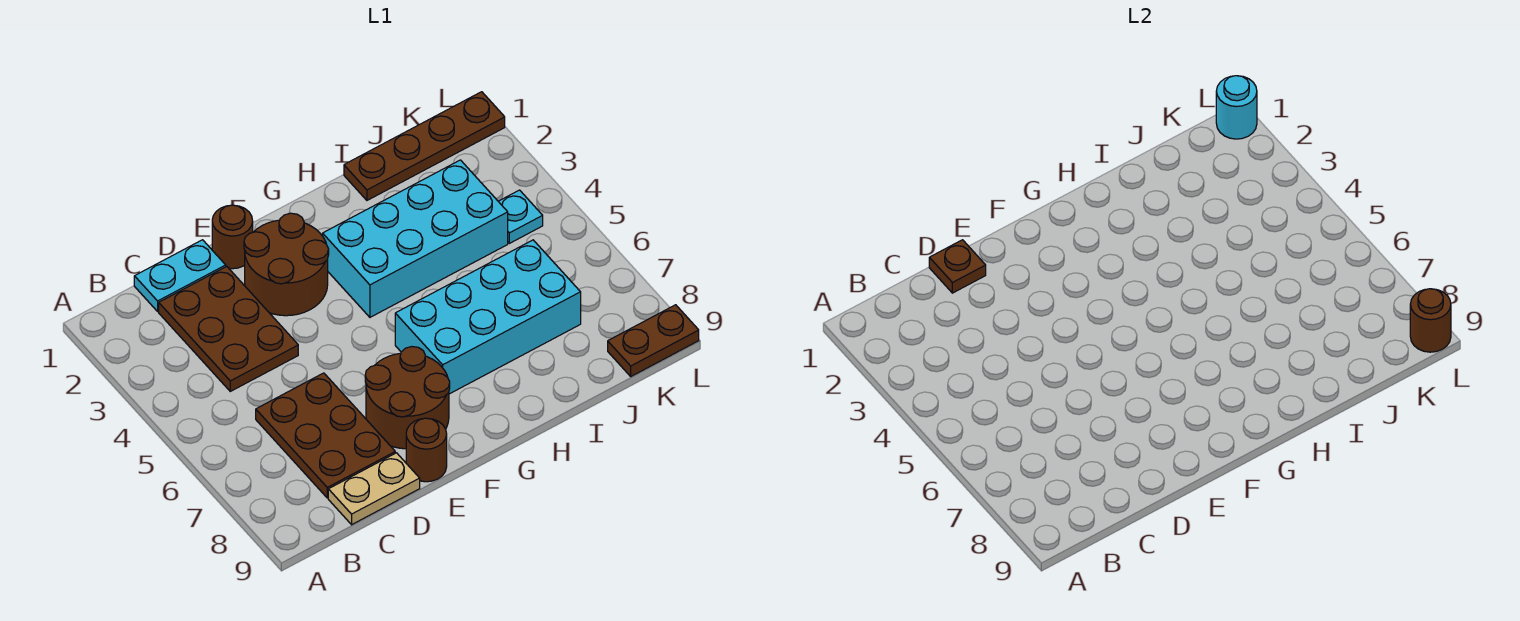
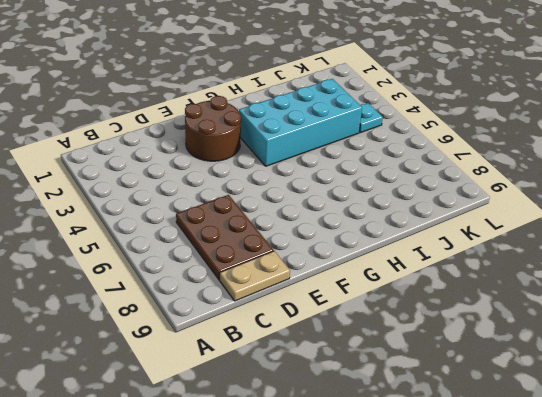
none -> cyan 1x2 plate [134,240,226,311]
none -> brown 2x3 plate [159,266,298,391]
none -> brown 1x1 round brick [212,205,253,269]

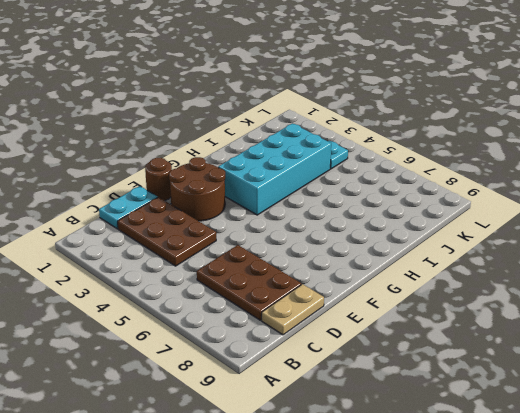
none -> brown 2x2 round brick [365,347,450,449]
none -> brown 1x1 round brick [406,418,447,482]
none -> cyan 2x4 brick [395,240,581,394]

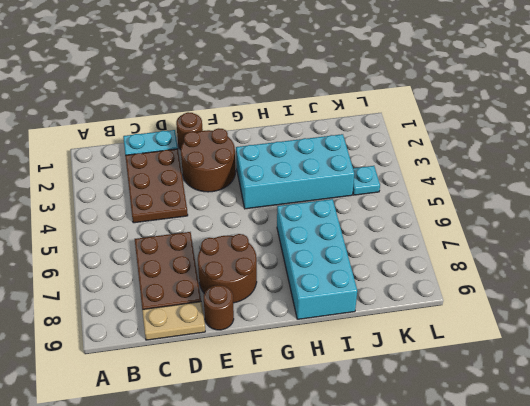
cyan 2x4 brick [277,199,357,319] -> cyan 2x4 brick turned to [395,240,581,394]
none -> brown 1x4 plate [344,92,505,200]
none -> brown 1x2 plate [608,305,699,376]
none -> brown 1x1 plate [929,240,986,293]

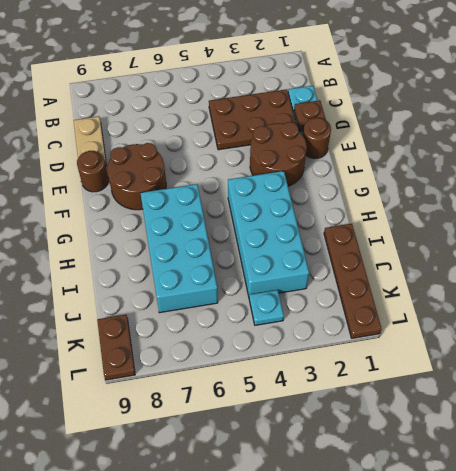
none -> brown 2x3 plate [256,373,395,498]
none -> cyan 1x1 round brick [1216,76,1257,139]
none -> brown 1x1 round brick [1410,289,1451,352]

